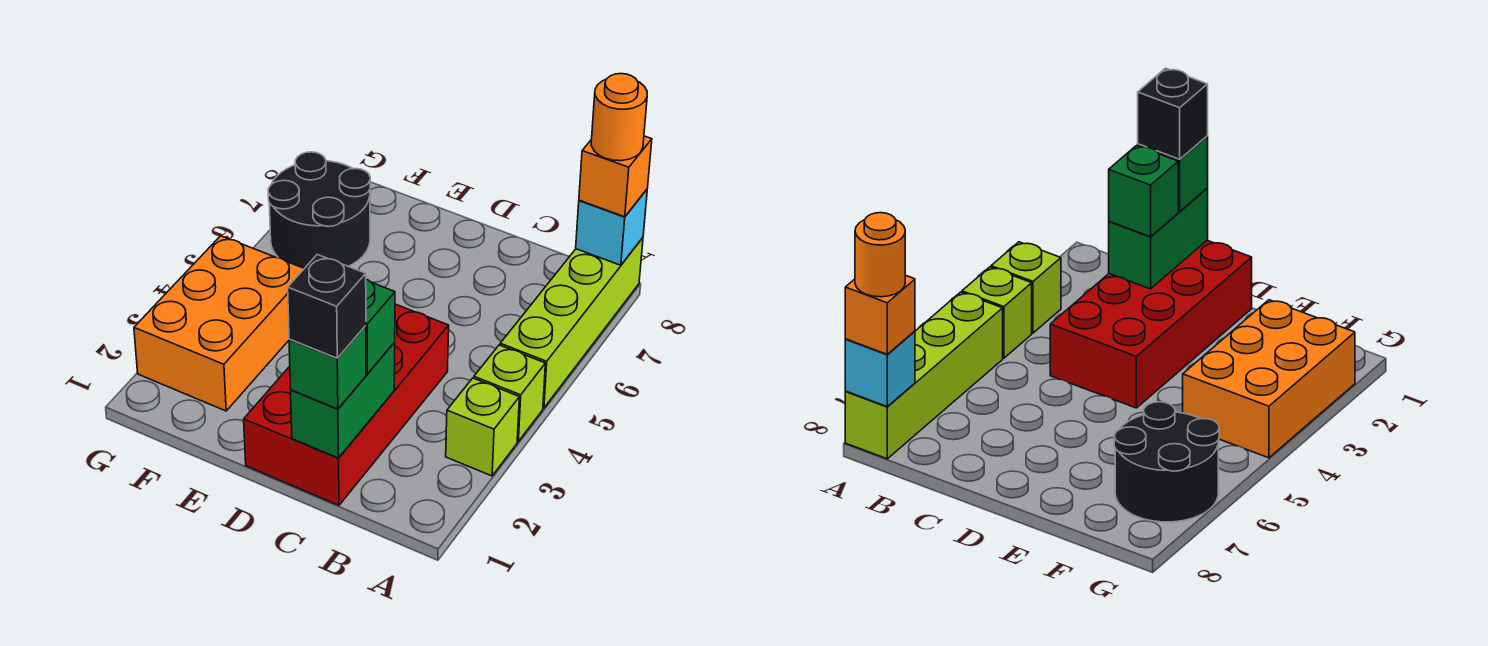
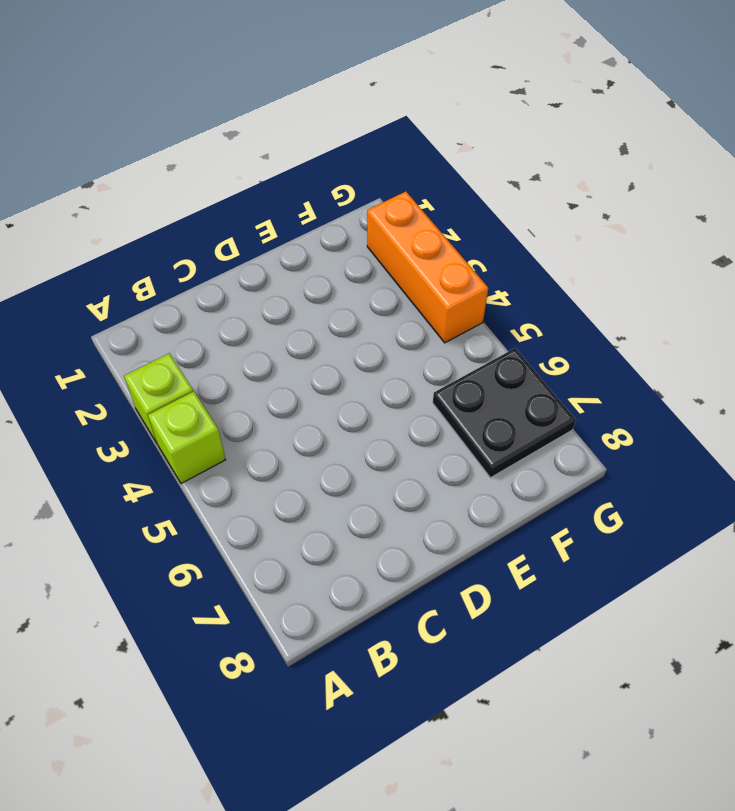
black 2x2 plate [433,348,576,478] -> black 2x2 round brick [268,152,370,268]
orange 1x3 brick [367,192,488,343] -> orange 2x3 brick [134,236,304,411]
none -> lime 1x4 brick [500,238,643,408]
none -> red 2x4 brick [244,304,449,505]
none -> cyan 1x1 brick [576,190,647,265]

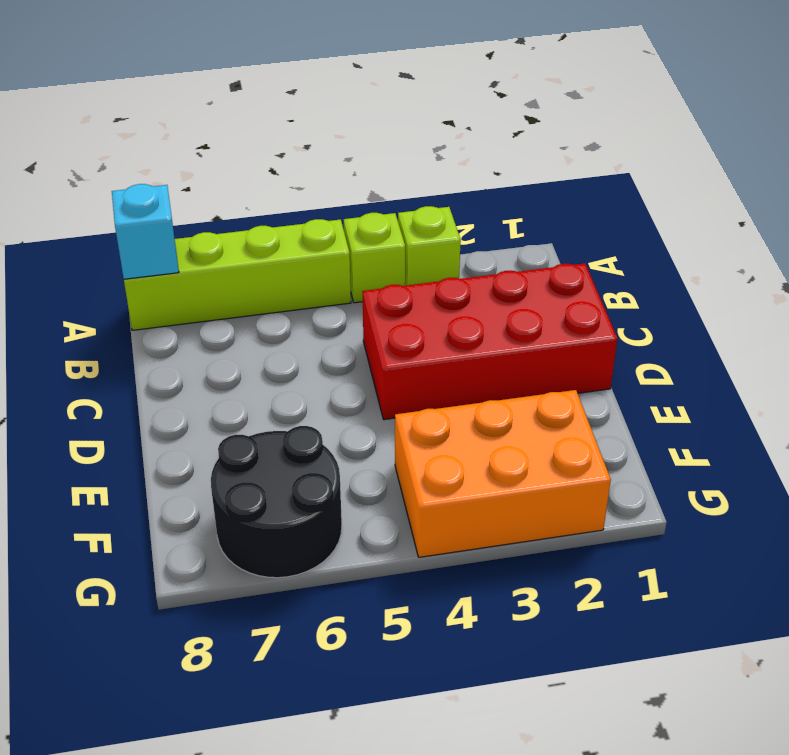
none -> green 1x2 brick [291,342,395,458]
none -> orange 1x1 brick [579,136,652,217]
none -> green 1x1 brick [289,326,366,409]

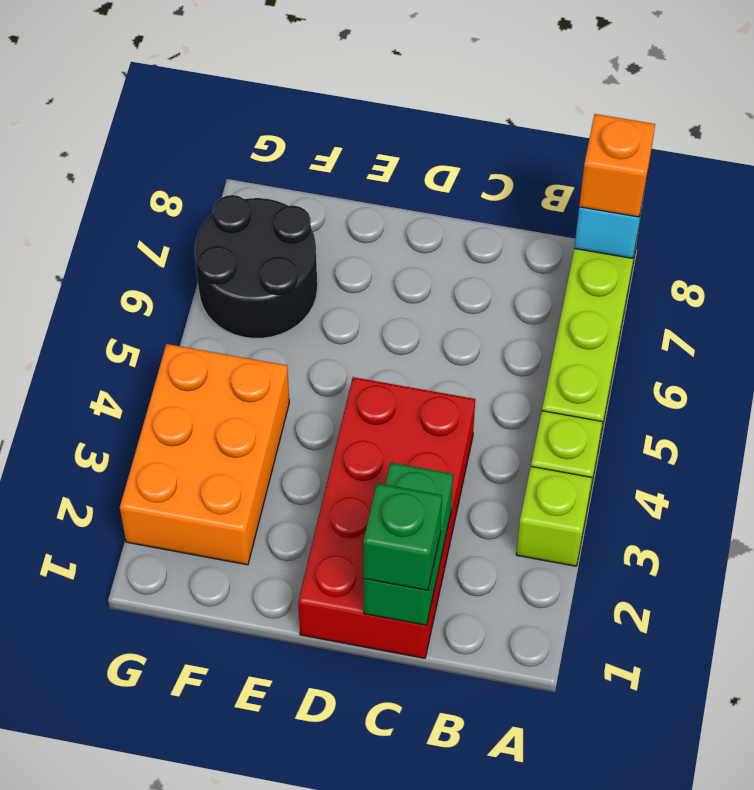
none -> green 1x1 brick [366,279,395,374]
none -> orange 1x1 round brick [591,74,647,161]
none -> black 1x1 brick [288,255,366,358]

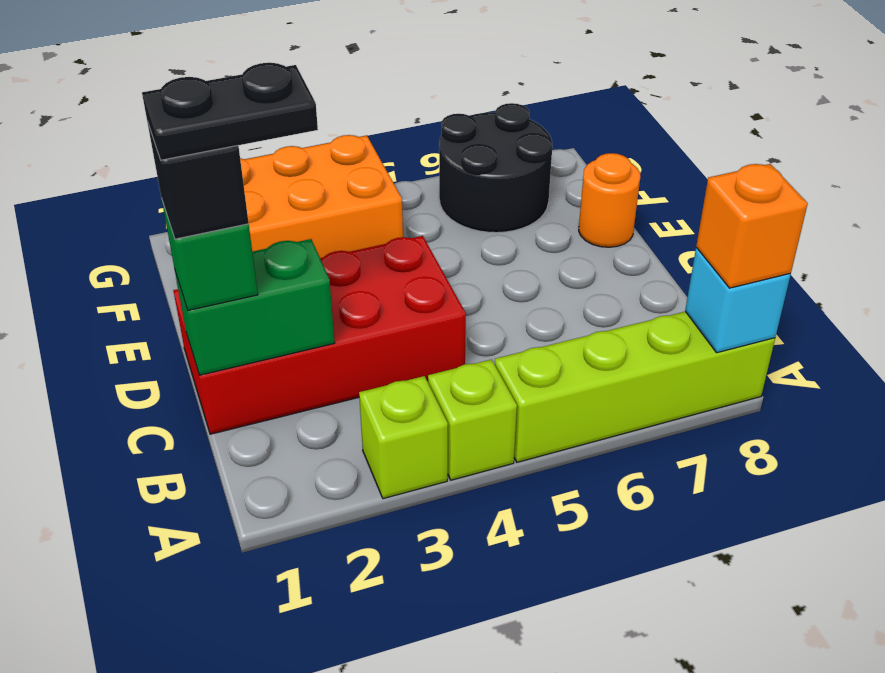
black 1x2 plate [142,63,318,160] -> none
orange 1x1 round brick [579,153,640,247] -> orange 1x1 round brick moved to [591,74,647,161]
none -> green 1x1 brick [366,279,395,374]

